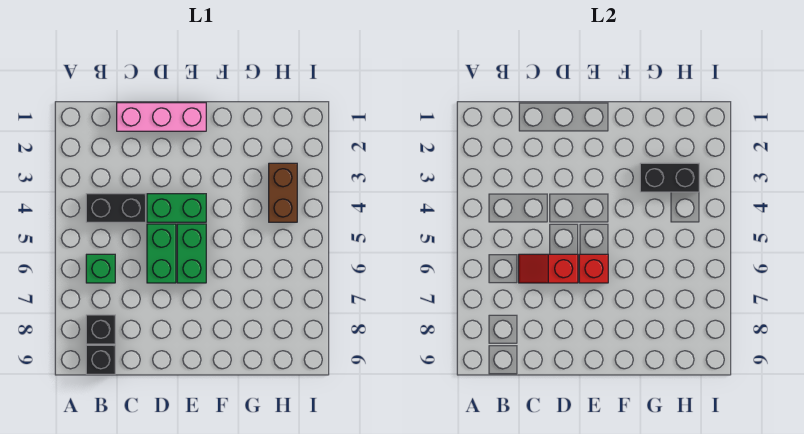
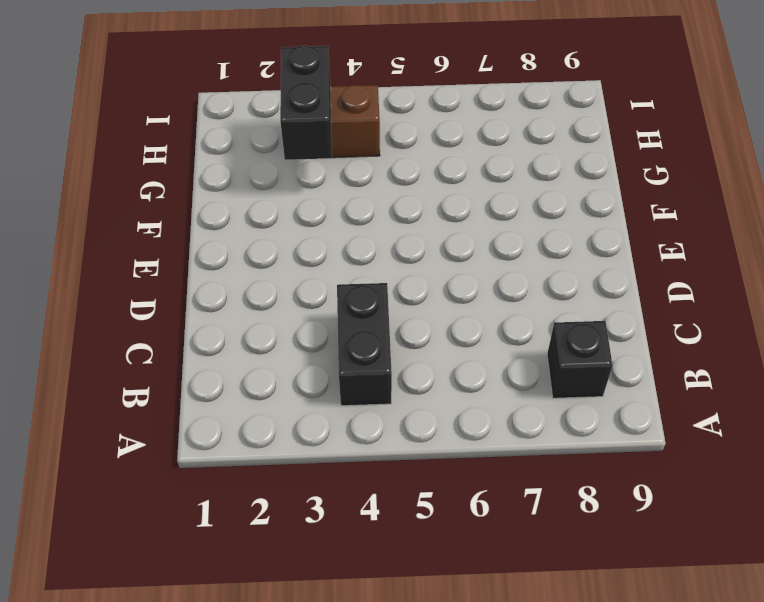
none -> green 1x1 brick [86,254,115,283]
none -> black 1x1 brick [86,345,115,374]
none -> pink 1x3 brick [117,103,206,131]

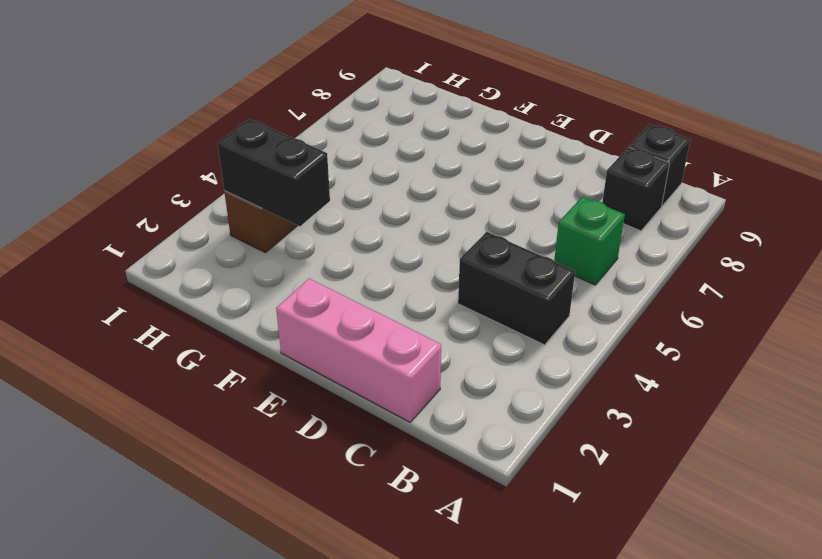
none -> green 1x2 brick [147,194,206,222]
none -> green 1x2 brick [147,224,176,283]
none -> green 1x2 brick [177,224,206,283]

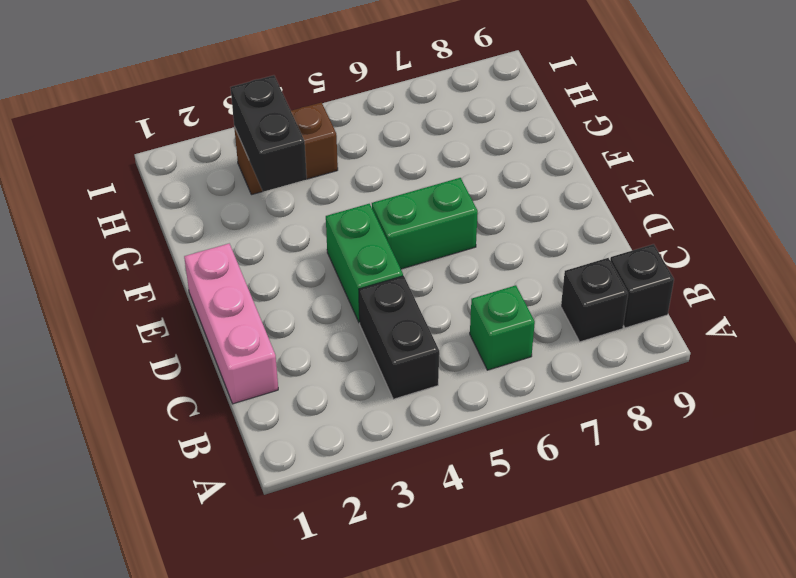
none -> green 1x2 brick [147,224,176,283]
none -> red 1x2 slope [519,254,578,283]
none -> red 1x1 brick [579,254,608,283]

